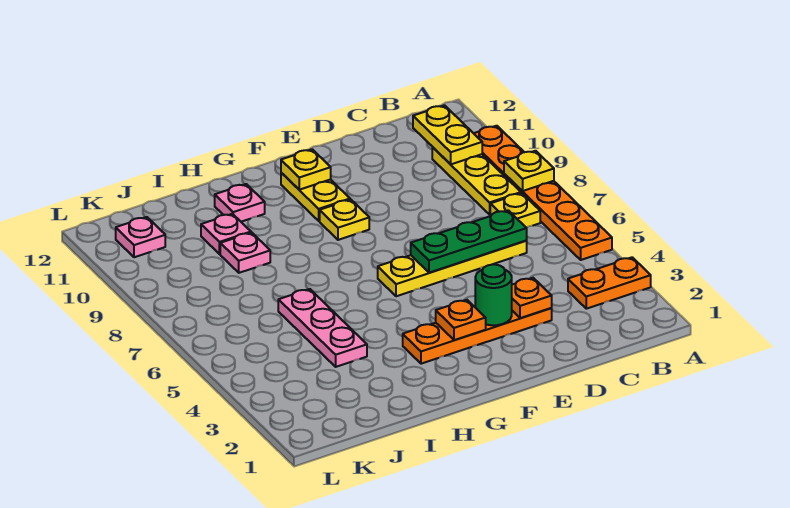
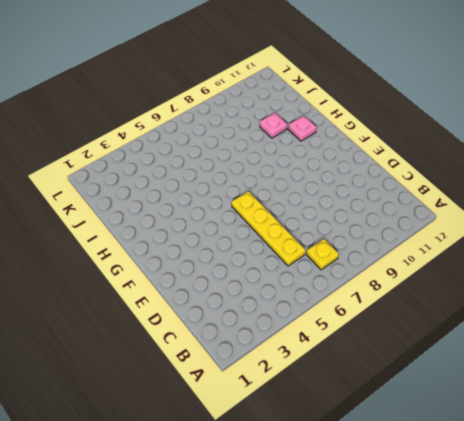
none -> orange 1x2 plate [568,257,651,309]
none -> orange 1x6 plate [474,126,612,260]
none -> yellow 1x3 plate [432,147,521,214]

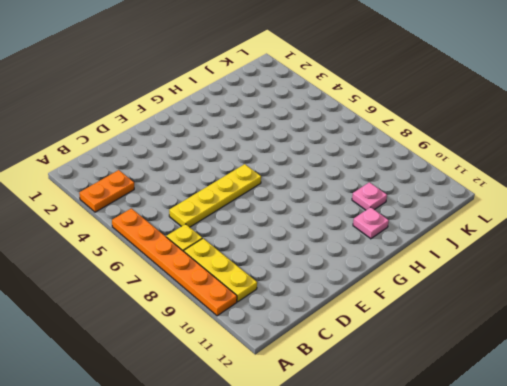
none -> orange 1x4 plate [403,308,552,364]
none -> yellow 1x1 plate [320,200,369,240]
none -> yellow 1x2 plate [281,173,350,221]

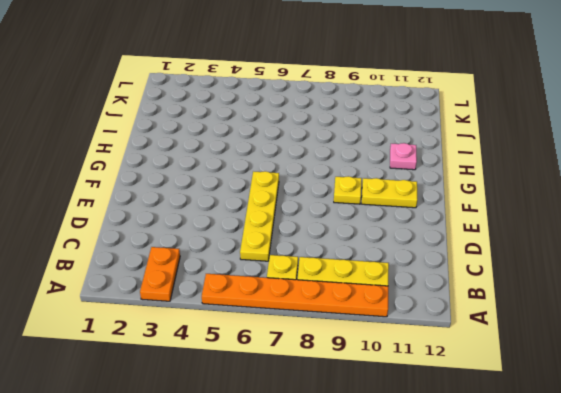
none -> orange 1x4 plate [403,308,552,364]
none -> pink 1x3 plate [278,289,367,367]
none -> pink 1x1 plate [220,233,270,273]

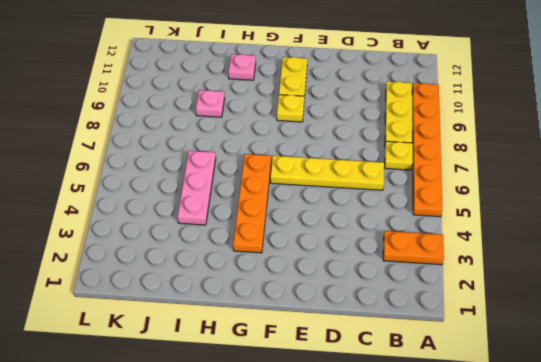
orange 1x4 plate [233,154,271,253] -> orange 1x4 plate turned to [403,308,552,364]
none -> pink 1x1 plate [201,214,251,254]
none -> pink 1x1 plate [116,217,165,257]
none -> yellow 1x1 plate [504,151,554,191]

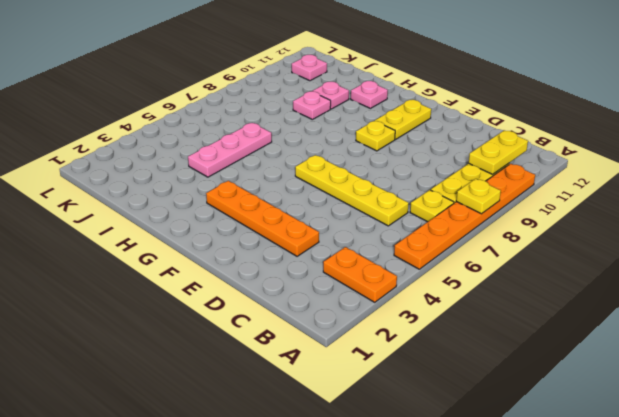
none -> green 1x3 plate [411,210,527,273]
none -> orange 1x1 plate [512,278,552,318]
none -> green 1x1 round brick [475,264,512,325]

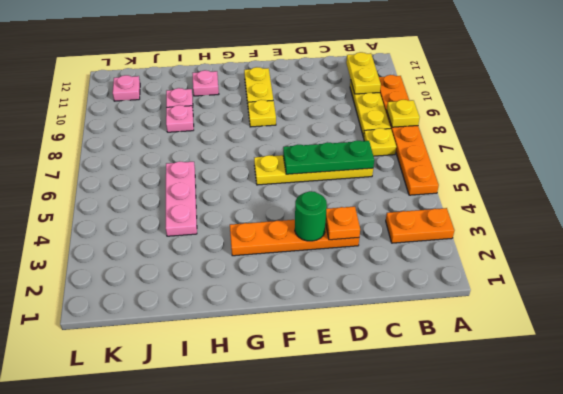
none -> orange 1x1 plate [436,300,486,340]
none -> yellow 1x1 plate [281,149,331,190]

